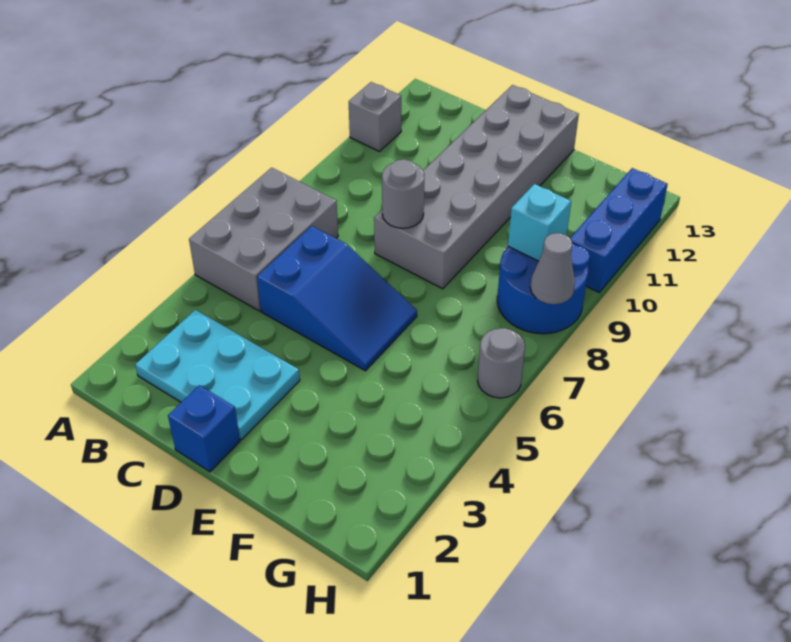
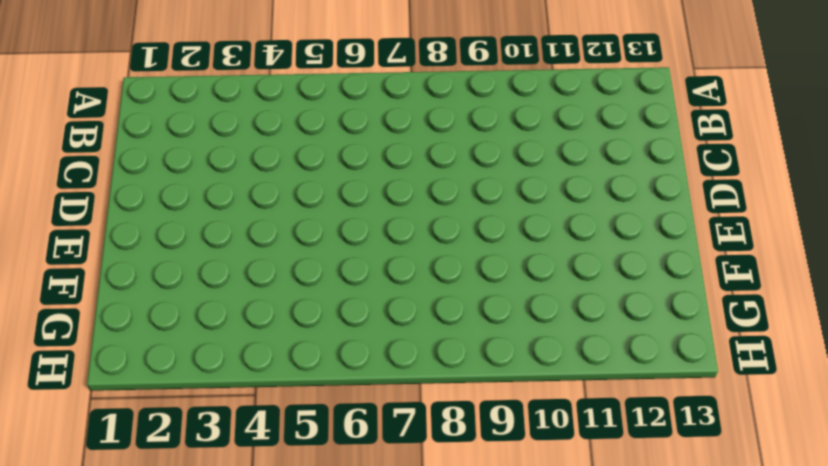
none -> grey 2x3 brick [189,168,338,311]
none -> grey 1x1 brick [349,82,401,152]
none -> cyan 2x3 plate [135,310,300,440]

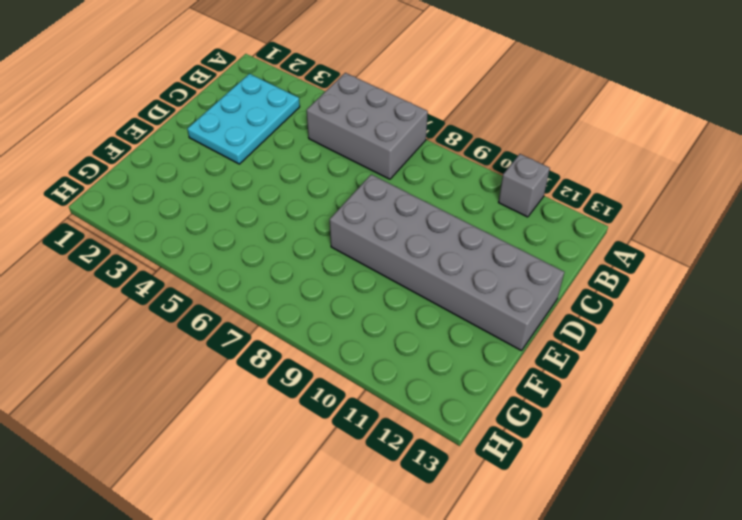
none -> blue 2x3 slope [257,226,417,371]
none -> blue 1x1 brick [168,385,240,472]
none -> blue 2x2 round brick [497,243,590,334]

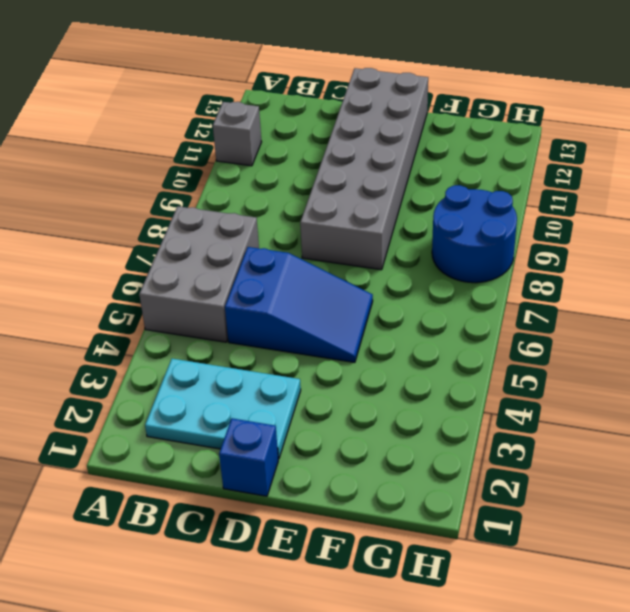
none -> grey 1x1 round brick [478,328,525,398]
none -> blue 1x3 brick [570,168,668,292]
none -> grey 1x1 round brick [382,159,424,228]

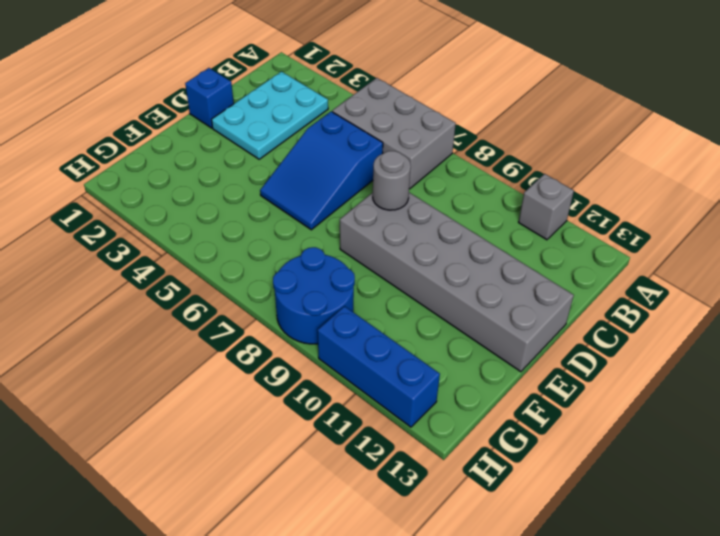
none -> grey 1x1 round brick [478,328,525,398]
none -> cyan 1x1 brick [508,184,571,261]
none -> grey 1x1 cone [530,233,575,304]

